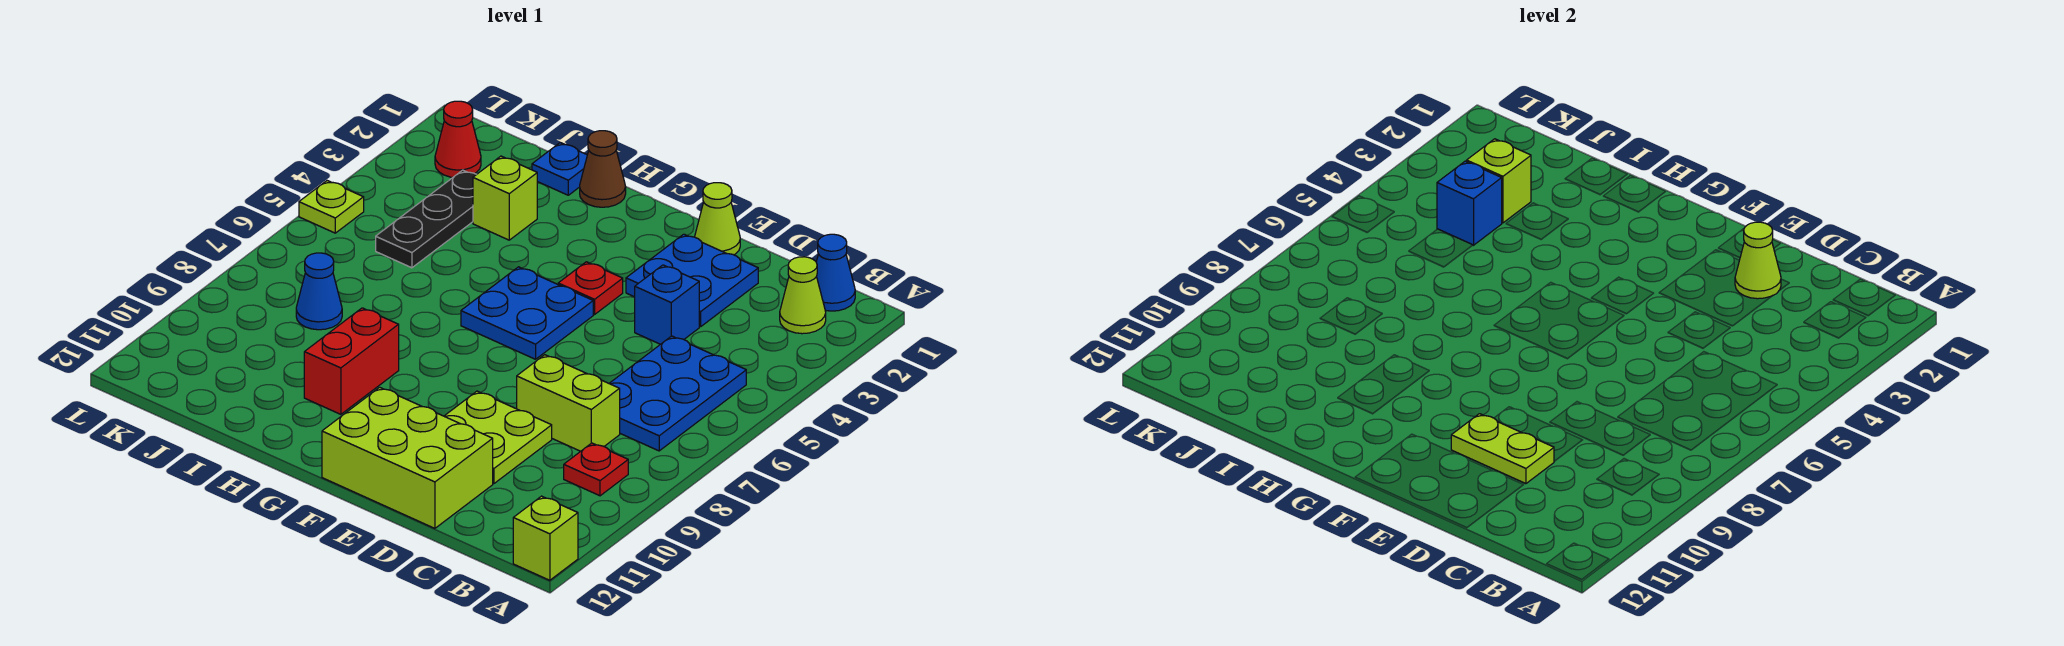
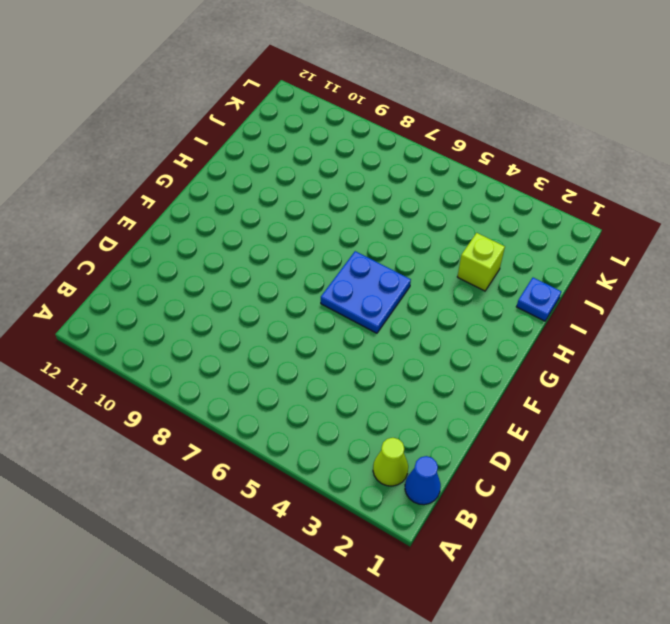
none -> lime 1x1 brick [513,496,578,580]
none -> blue 2x3 plate [609,336,746,451]
none -> red 1x1 plate [564,443,628,496]

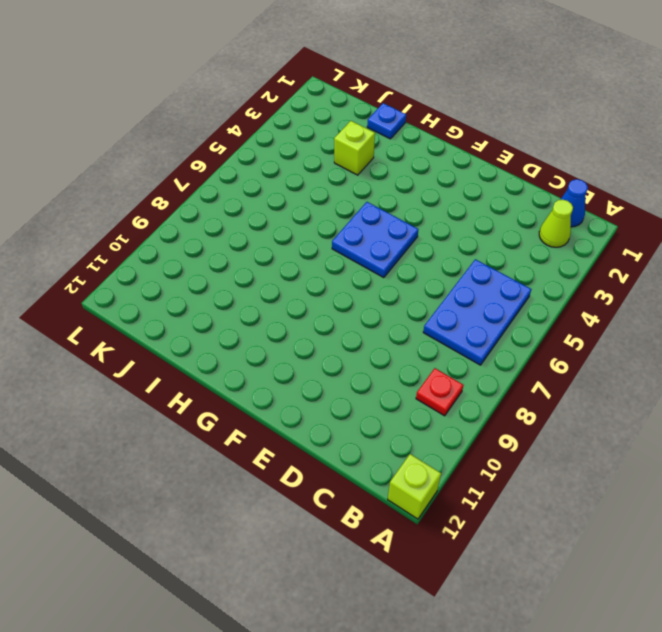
none -> lime 1x2 brick [517,355,620,451]
none -> blue 2x2 plate [626,234,758,327]
none -> blue 1x1 brick [635,265,699,344]

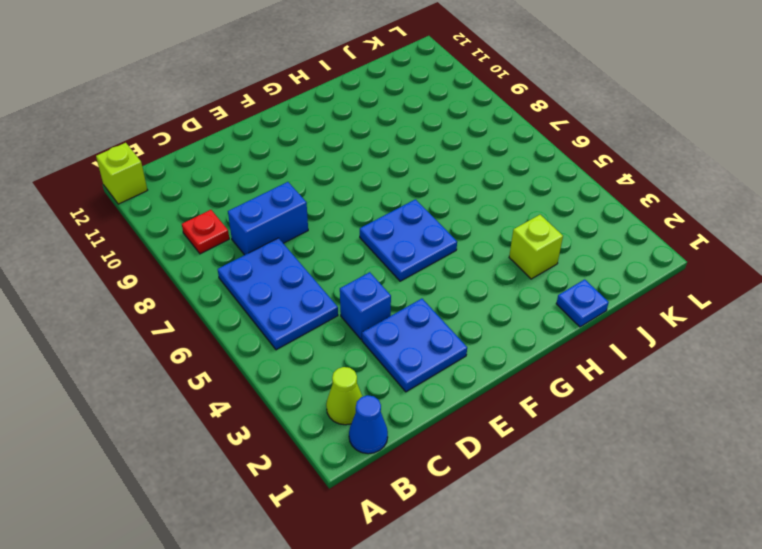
blue 1x2 brick [228,182,308,255] -> lime 1x2 brick [517,355,620,451]
none -> lime 2x2 plate [444,391,552,484]
none -> lime 2x3 brick [322,387,493,528]
none -> lime 1x1 cone [695,183,740,255]

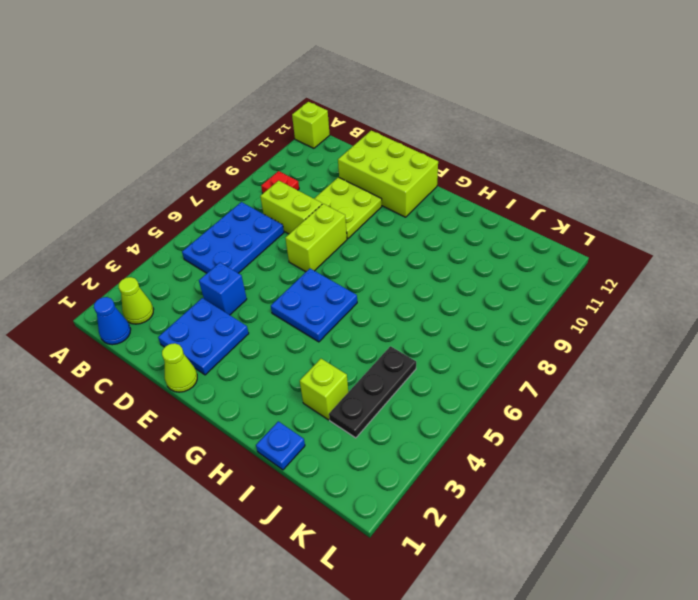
lime 1x2 brick [285,204,347,272] -> none
none -> red 1x1 plate [558,262,623,314]
none -> brown 1x1 cone [580,131,626,207]
none -> red 1x2 brick [304,308,399,414]

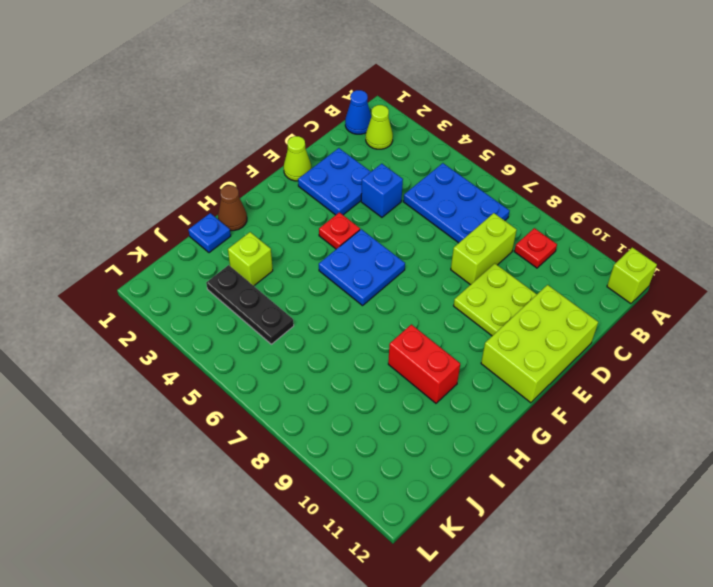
none -> blue 1x1 cone [296,253,342,330]
none -> red 1x1 cone [435,101,481,177]
none -> lime 1x1 plate [299,181,364,233]

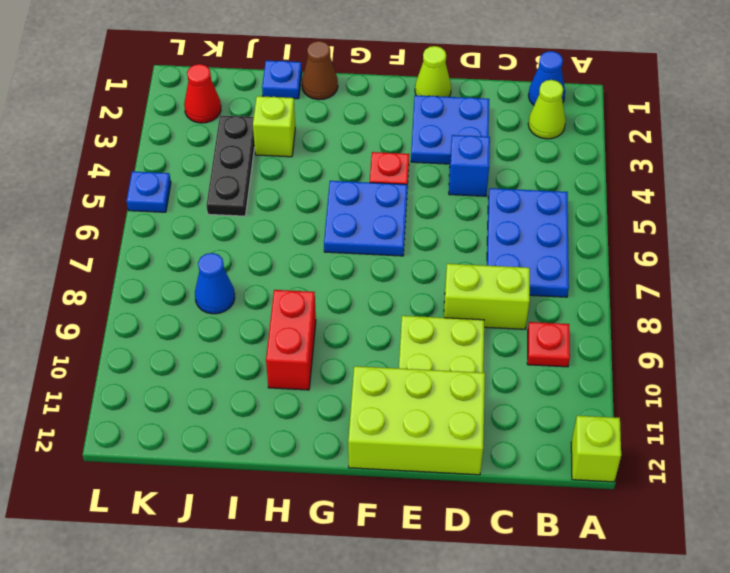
blue 1x1 plate [127,171,171,212] -> lime 1x1 plate [299,181,364,233]
none -> lime 1x1 cone [1735,222,1781,299]
none -> lime 1x2 plate [1451,414,1554,484]
none -> lime 1x1 brick [1467,139,1531,223]

